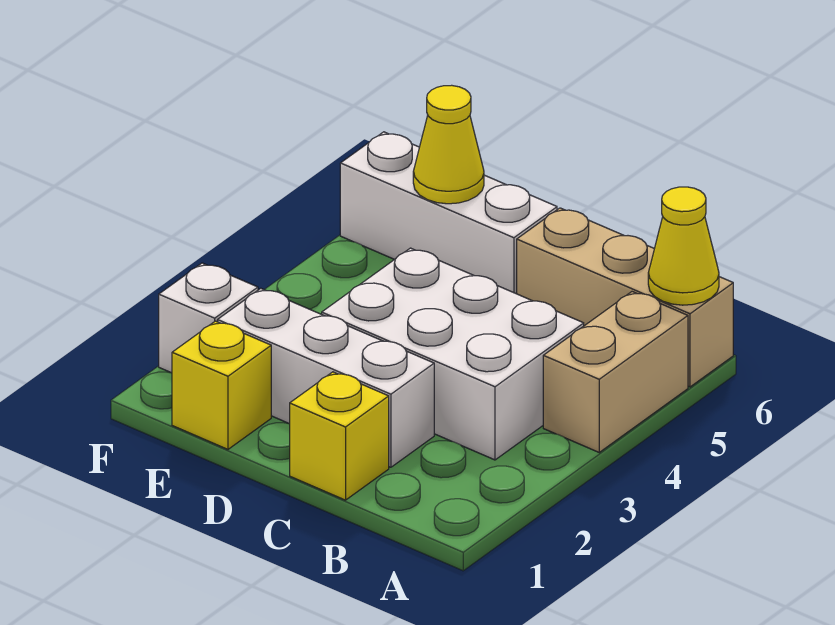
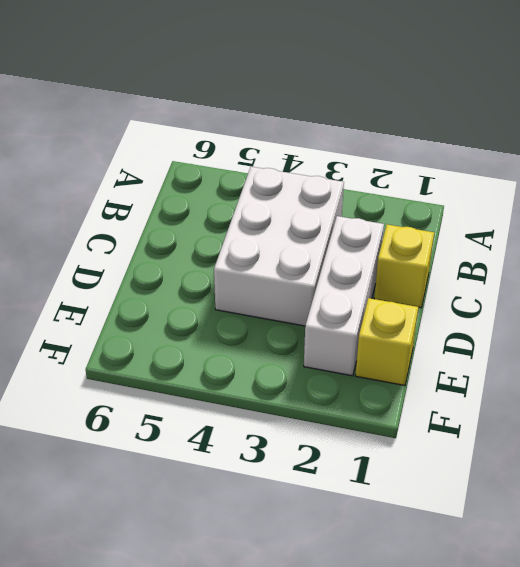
none -> tan 1x2 brick [543,292,688,452]
none -> tan 1x3 brick [517,208,733,387]

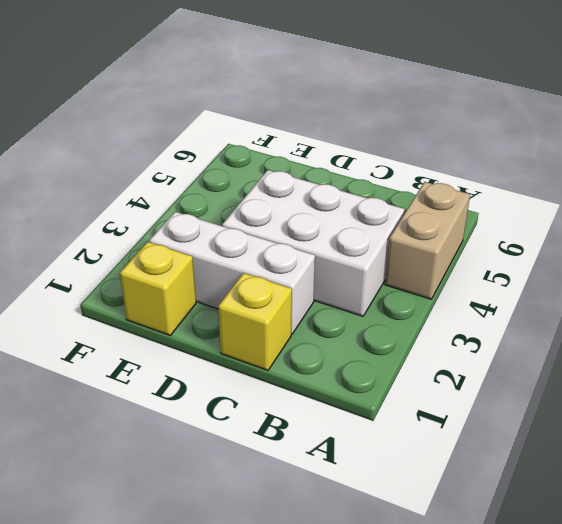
none -> tan 1x3 brick [517,208,733,387]
none -> white 1x3 brick [340,132,557,294]

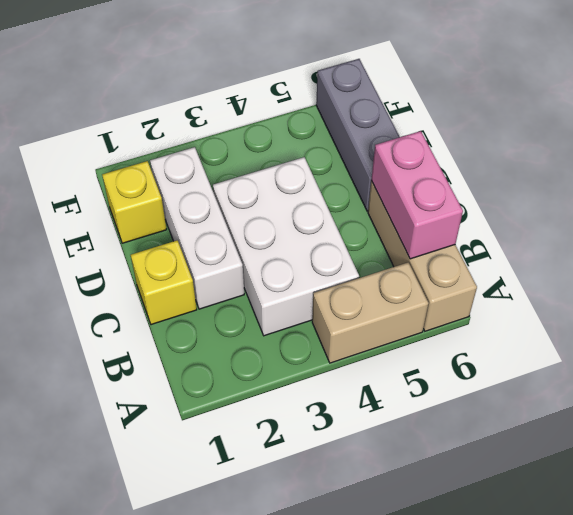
pink 1x2 brick [371,131,463,259] -> none
grey 1x3 brick [316,59,400,211] -> white 1x3 brick [340,132,557,294]
none -> white 1x1 brick [159,263,258,373]
none -> yellow 1x1 cone [648,187,719,305]

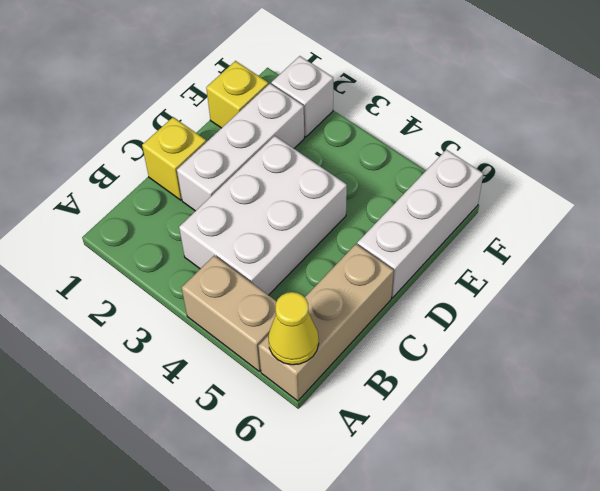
none -> yellow 1x1 cone [413,85,484,204]

